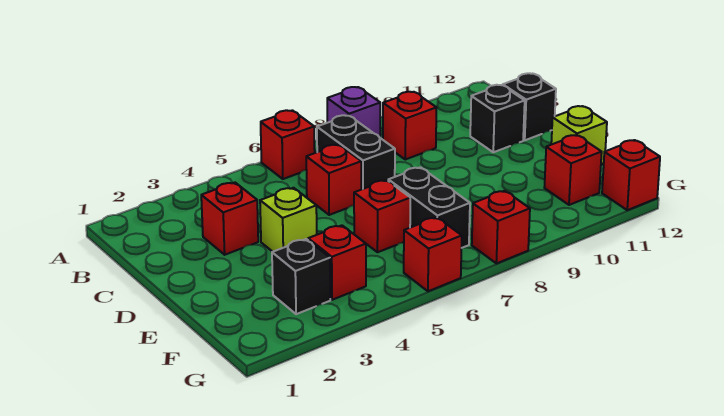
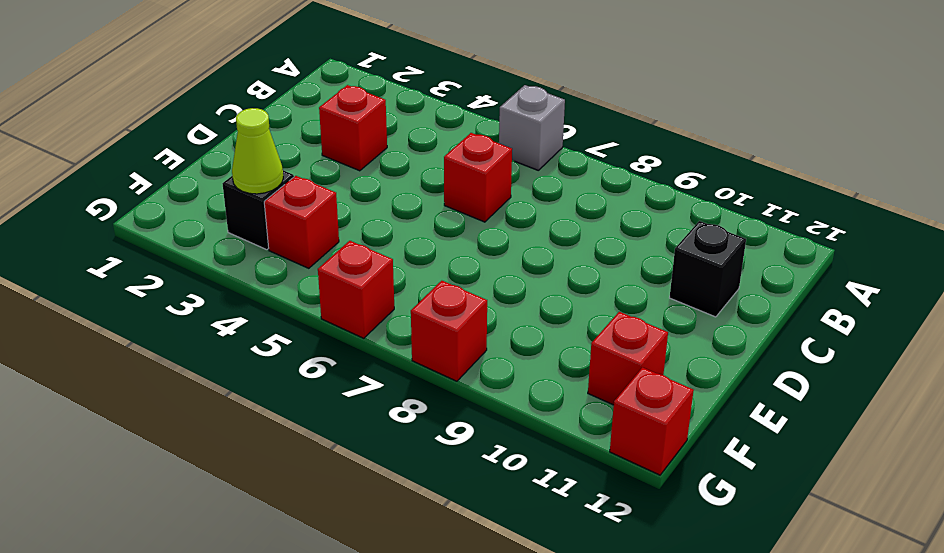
grey 1x1 brick [499,85,565,170] -> red 1x1 brick [261,110,315,179]
lime 1x1 cone [232,108,283,194] -> none
none -> purple 1x1 brick [327,87,380,137]
none -> black 1x2 brick [317,115,395,189]
none -> red 1x1 brick [383,92,437,159]

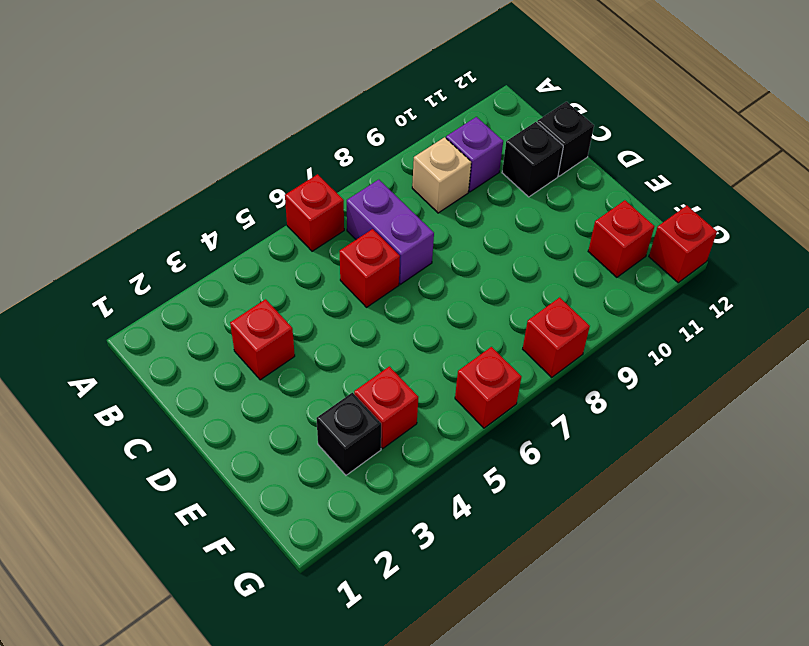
purple 1x2 brick [347,180,434,284] -> black 1x2 brick [317,115,395,189]
tan 1x1 brick [412,137,471,213] -> red 1x1 brick [383,92,437,159]
purple 1x1 brick [446,117,503,192] -> purple 1x1 brick moved to [327,87,380,137]
none -> lime 1x1 brick [260,188,317,252]
none -> red 1x1 brick [354,180,410,252]
none -> black 1x2 brick [388,167,470,248]

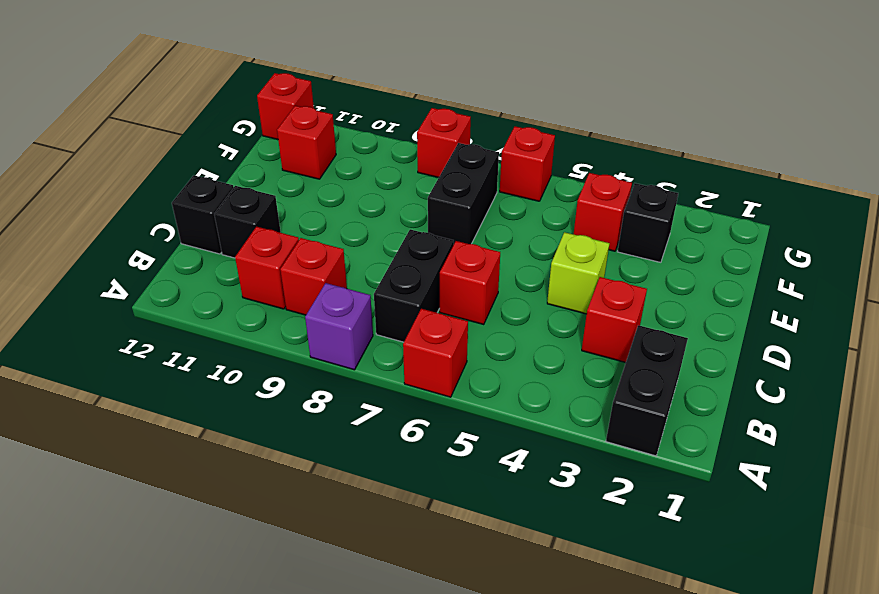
black 1x2 brick [606,325,688,456] -> none
red 1x1 brick [235,227,299,309] -> red 1x1 brick moved to [354,180,410,252]
none -> lime 1x1 brick [551,106,607,164]

